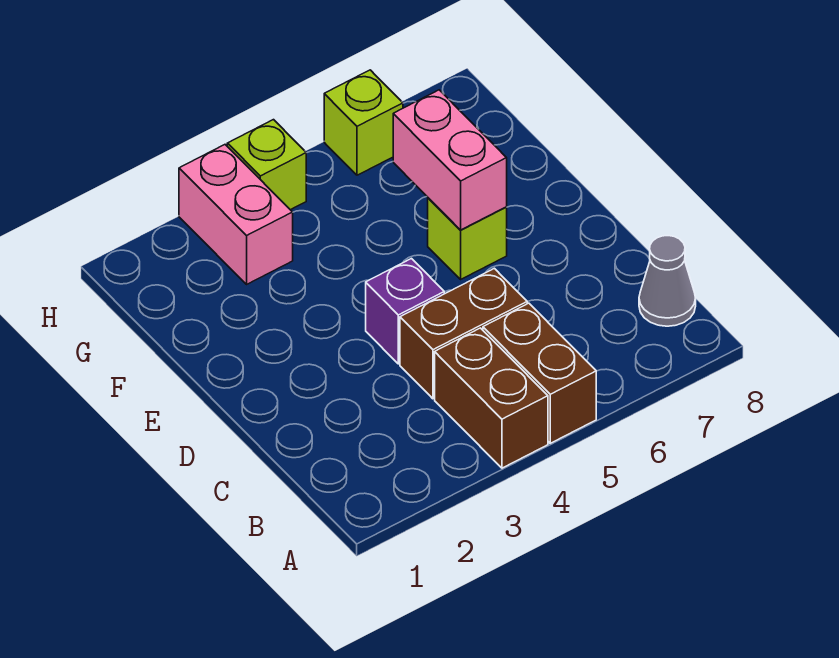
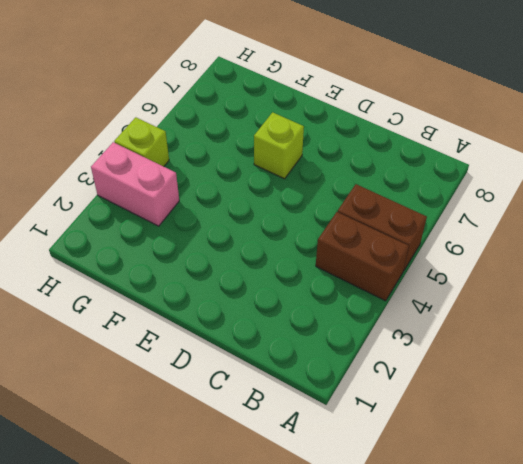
none -> grey 1x1 cone [639,236,696,326]
none -> brown 1x2 brick [400,268,527,399]

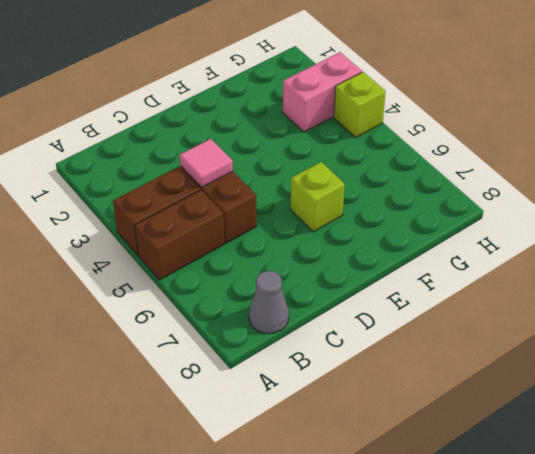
pink 1x1 tile [180,139,233,187] -> none
none -> purple 1x1 brick [366,259,444,364]
none -> lime 1x1 brick [324,70,403,175]

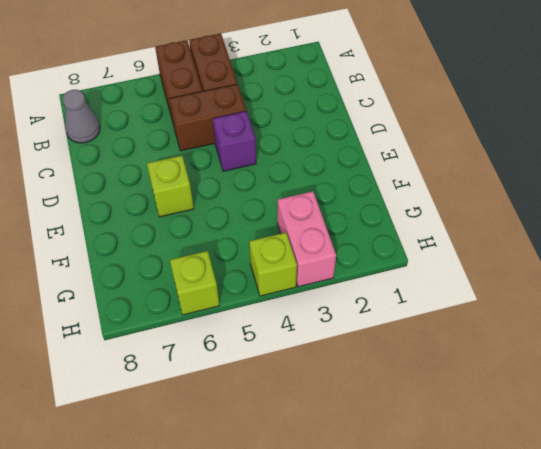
none -> pink 1x2 brick [393,90,507,230]

